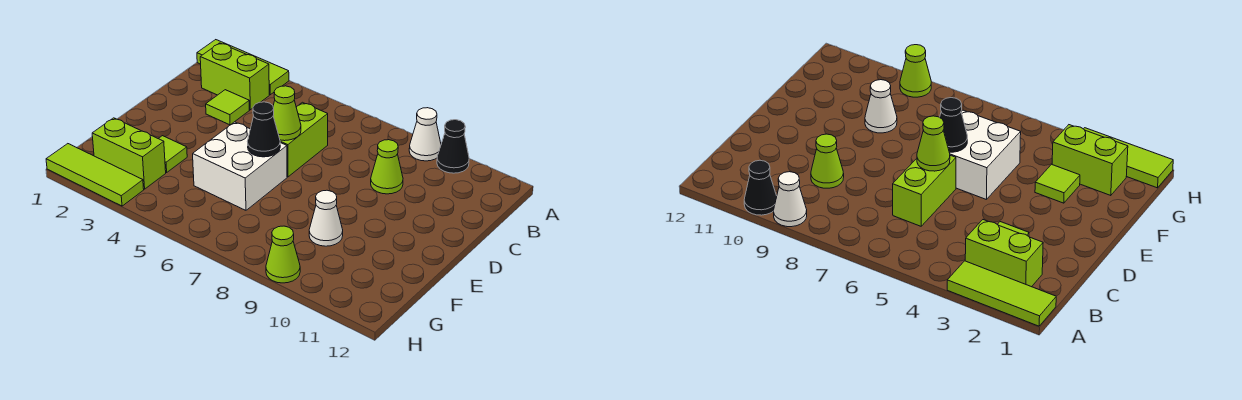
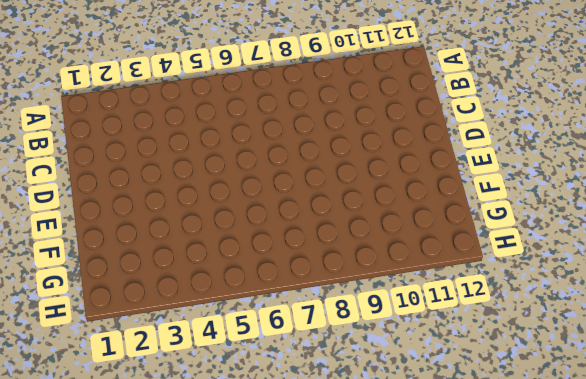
none -> lime 1x3 tile [197,40,289,95]
none -> white 1x1 cone [409,108,441,161]
none -> black 1x1 cone [437,120,469,173]

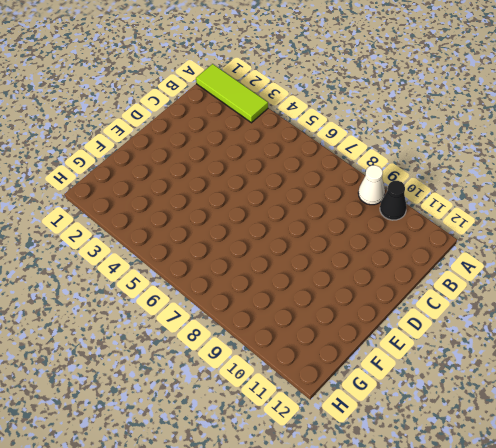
none -> lime 1x2 brick [200,43,269,110]
none -> lime 1x1 tile [206,90,249,125]
none -> lime 1x2 brick [280,102,328,177]

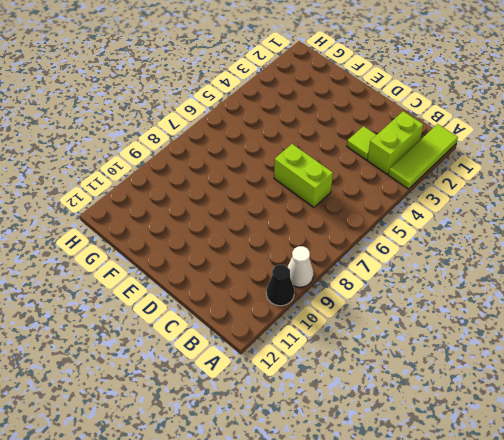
none -> lime 1x1 cone [371,140,403,194]
none -> white 2x2 brick [193,122,287,210]
none -> lime 1x1 tile [158,136,187,173]

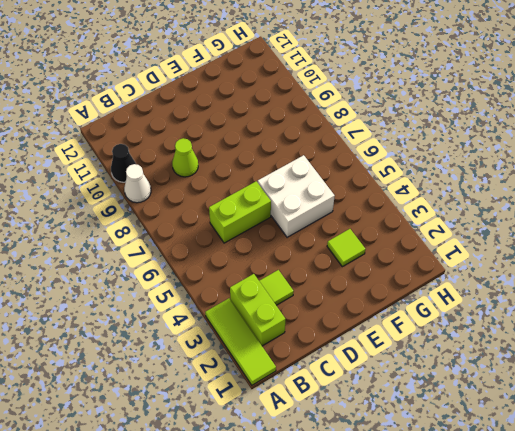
none -> white 1x1 cone [309,190,343,246]
none -> lime 1x2 brick [92,118,166,189]
none -> lime 1x3 tile [46,144,144,206]

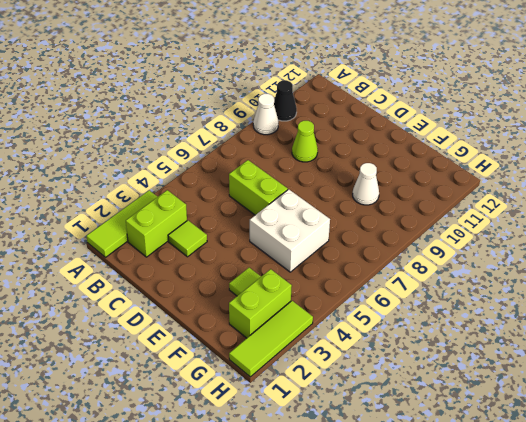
none -> lime 1x1 cone [266,226,300,283]
none -> lime 1x1 cone [273,86,301,141]
none -> black 1x1 cone [247,102,280,157]

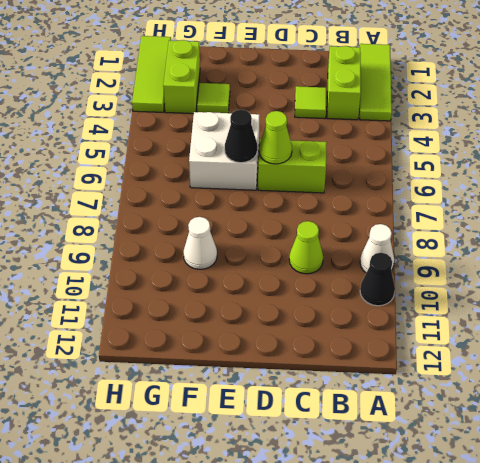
none -> lime 1x1 cone [266,226,300,283]

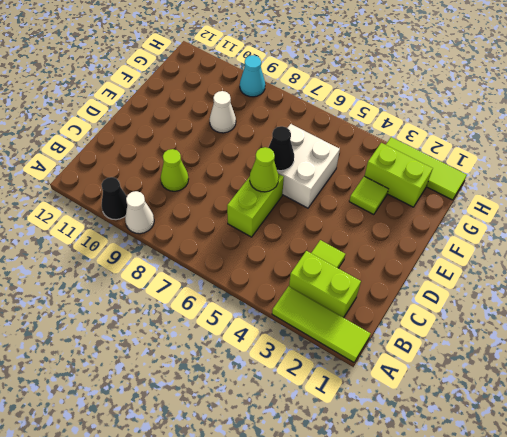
cyan 1x1 cone [240,55,265,97] -> lime 1x1 cone [266,226,300,283]

